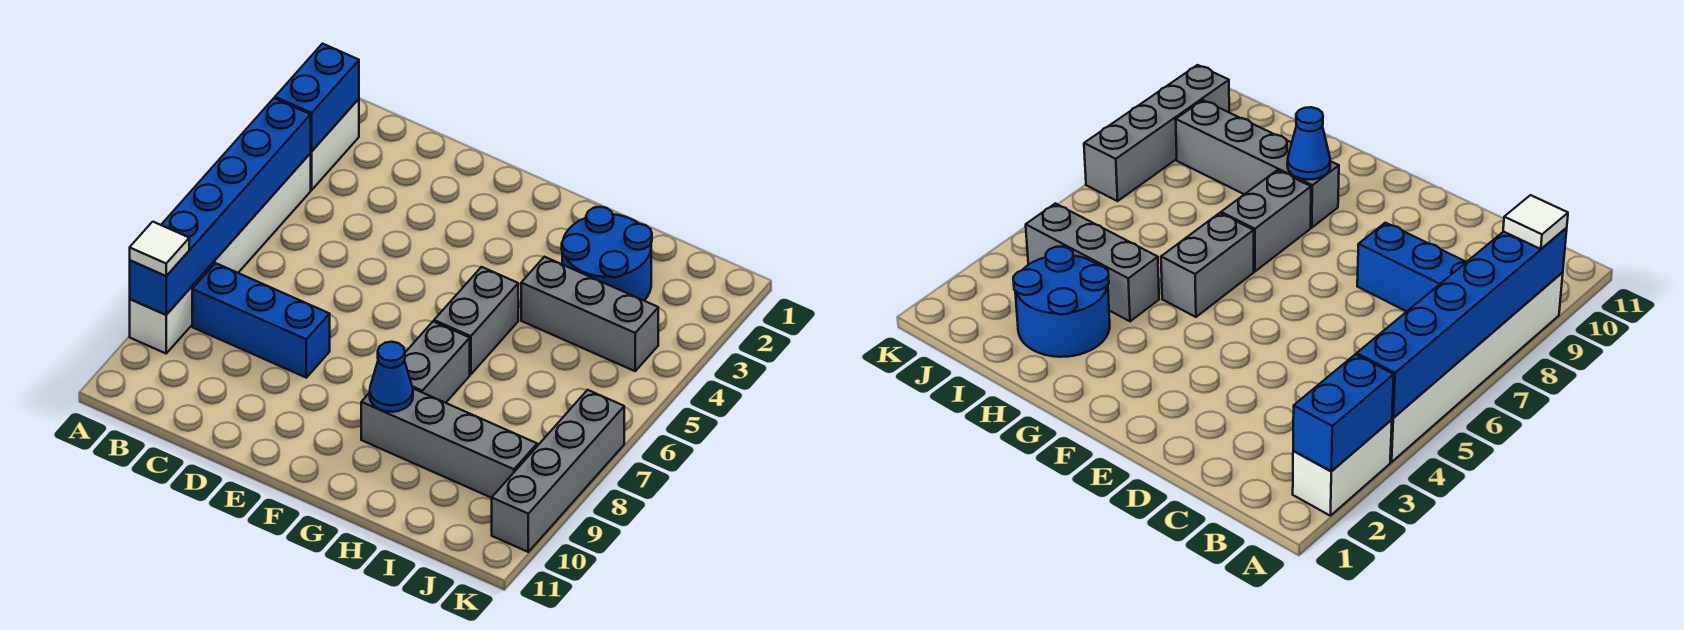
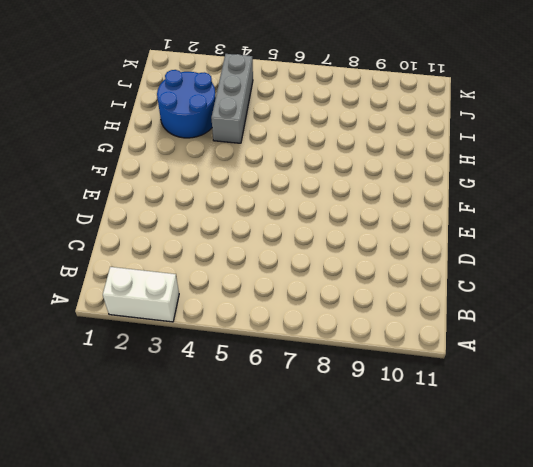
none -> white 1x6 brick [130,153,311,353]
none -> blue 1x3 brick [192,263,330,378]
none -> grey 1x2 brick [434,267,518,374]

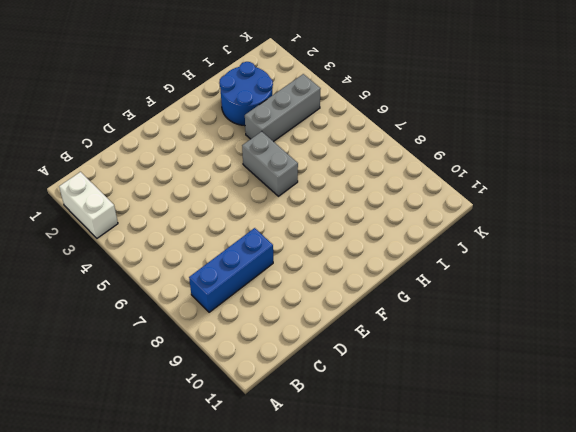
none -> white 1x6 brick [130,153,311,353]
none -> grey 1x2 brick [404,322,470,403]
none -> grey 1x4 brick [361,389,537,498]

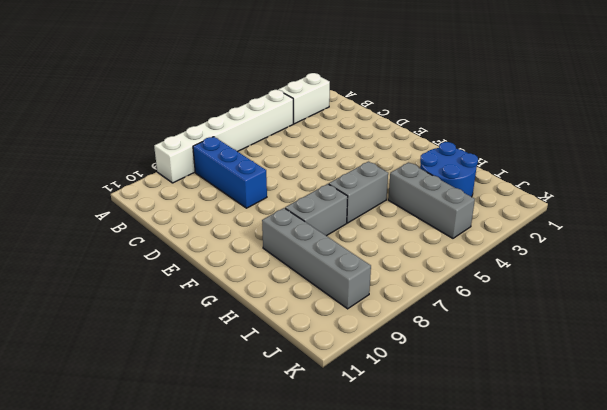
none -> grey 1x4 brick [492,390,624,552]
none -> blue 1x2 brick [275,44,359,151]
none -> blue 1x6 brick [130,98,311,315]

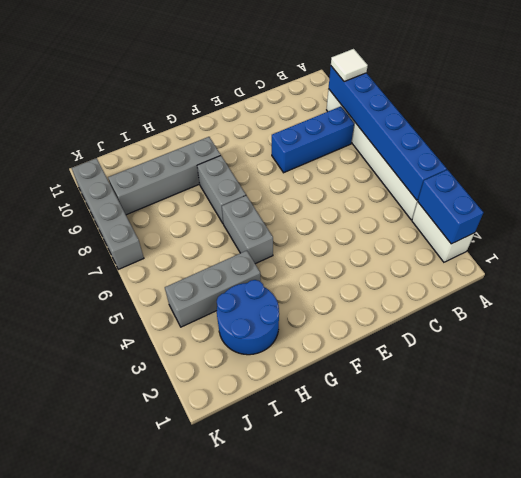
none -> blue 1x1 cone [370,342,413,412]

